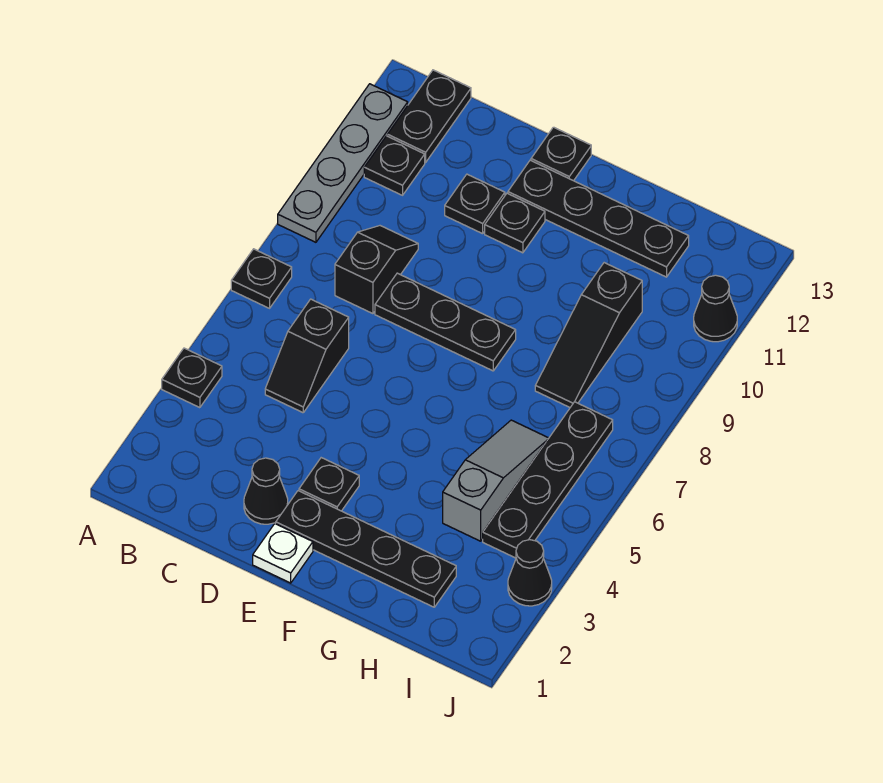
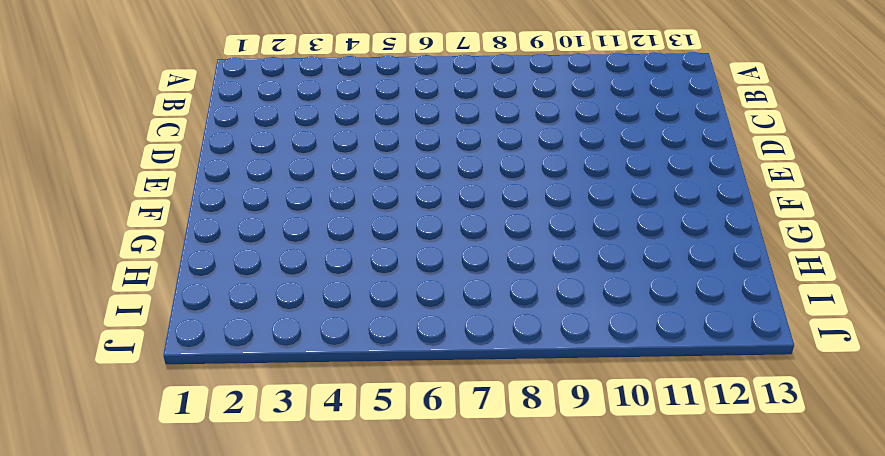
none -> black 1x1 plate [162,348,222,408]
none -> black 1x1 plate [231,249,292,308]
none -> grey 1x4 plate [278,84,408,242]

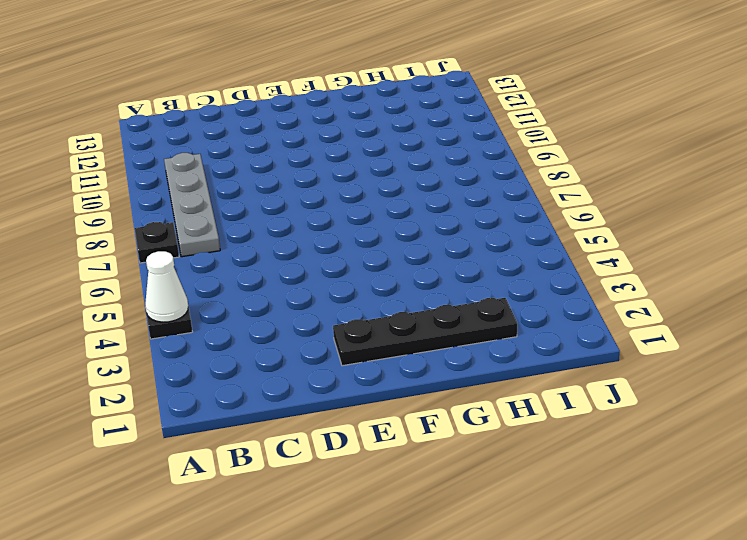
white 1x1 cone [145,251,188,322] -> none
grey 1x4 plate [164,153,220,257] -> grey 1x4 plate moved to [278,84,408,242]
none -> black 1x1 plate [364,136,425,195]
none -> black 1x2 plate [388,70,471,162]
none -> black 1x2 slope [265,299,349,413]

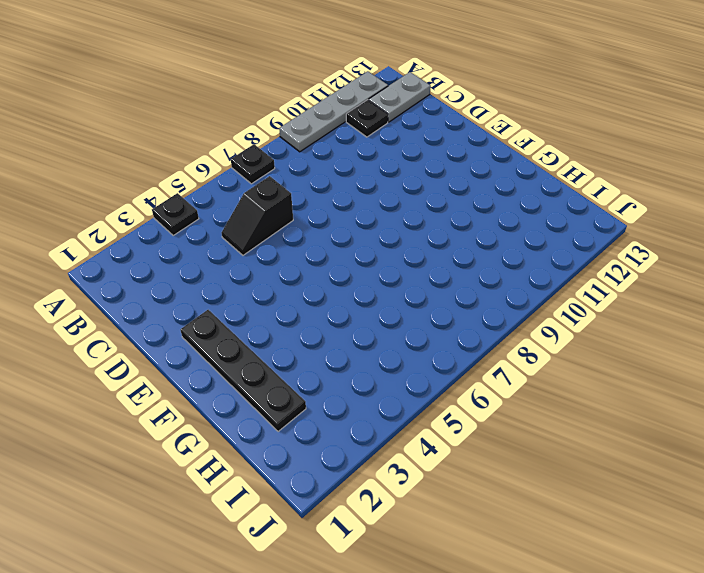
grey 1x2 plate [369,72,431,122] -> black 1x2 plate [388,70,471,162]
none -> black 1x2 slope [335,226,418,314]
none -> black 1x1 cone [244,458,288,524]
none -> black 1x3 plate [375,273,516,371]

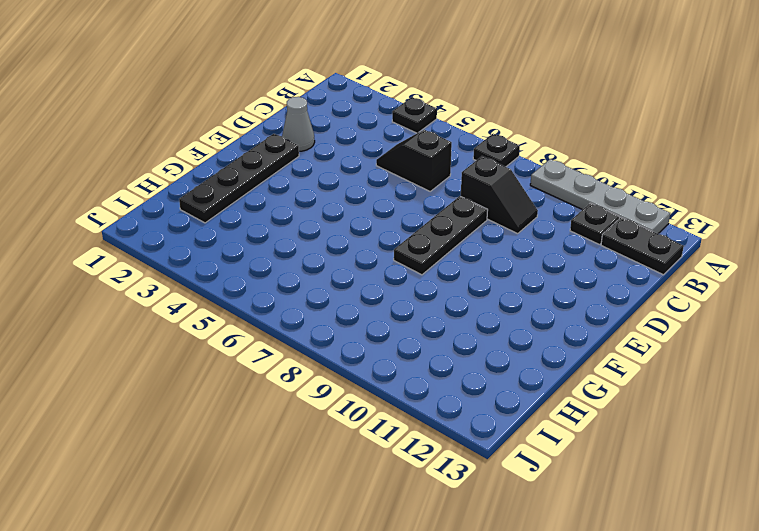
grey 1x1 cone [282,97,315,151] -> black 1x1 cone [244,458,288,524]
none -> black 1x1 plate [445,174,505,234]
none -> white 1x1 plate [253,524,313,583]
none -> black 1x1 plate [299,458,359,511]

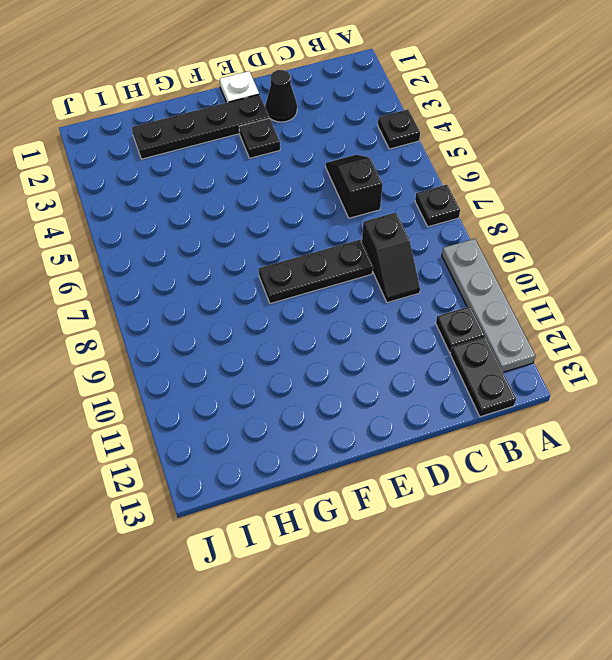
none -> black 1x1 plate [445,174,505,234]
none -> black 1x1 plate [485,193,545,253]
none -> black 1x4 plate [508,160,689,277]

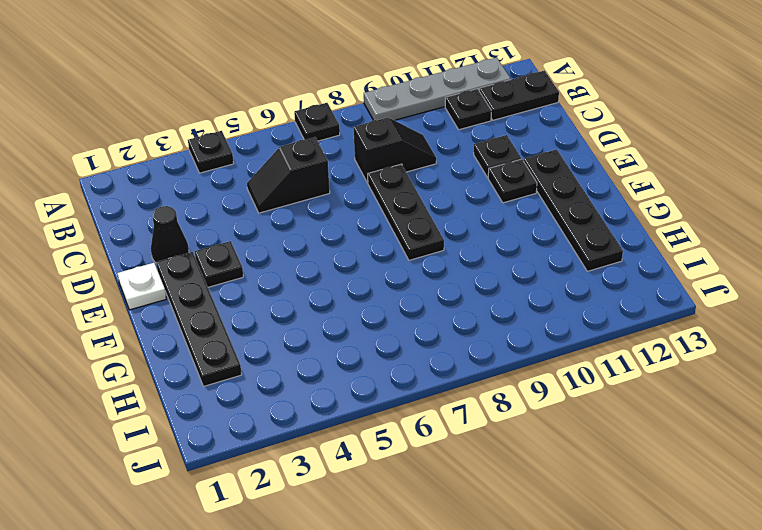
none -> black 1x1 plate [531,127,591,181]
none -> grey 1x3 slope [443,420,549,541]
none -> black 1x3 slope [535,263,642,407]

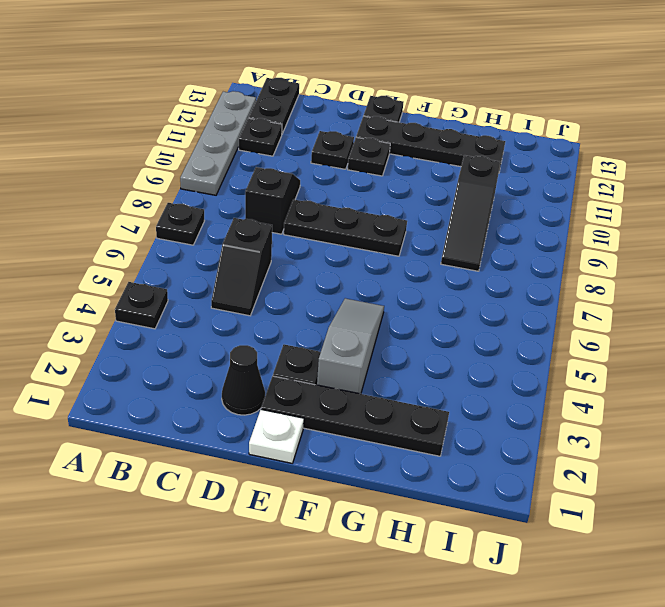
grey 1x3 slope [317,298,384,394] -> grey 1x3 slope moved to [443,420,549,541]
none -> black 1x4 plate [483,402,613,558]
none -> black 1x1 cone [508,540,552,606]
none -> black 1x1 cone [694,275,737,342]

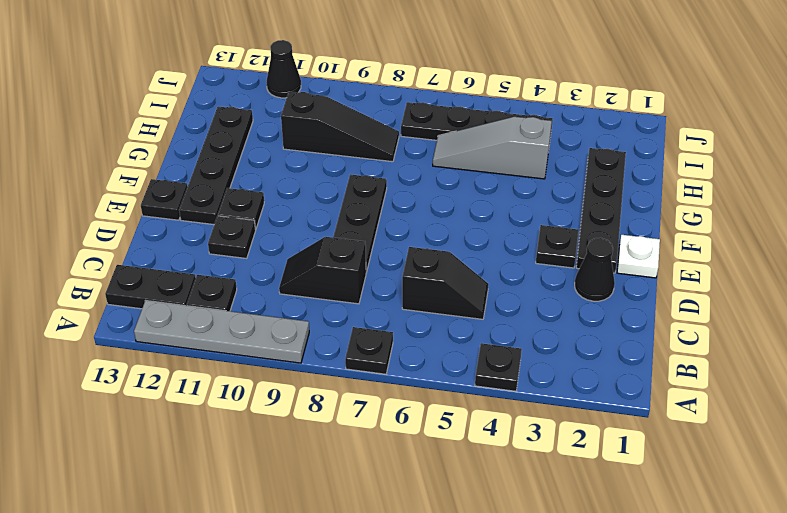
none -> black 1x1 cone [508,540,552,606]

